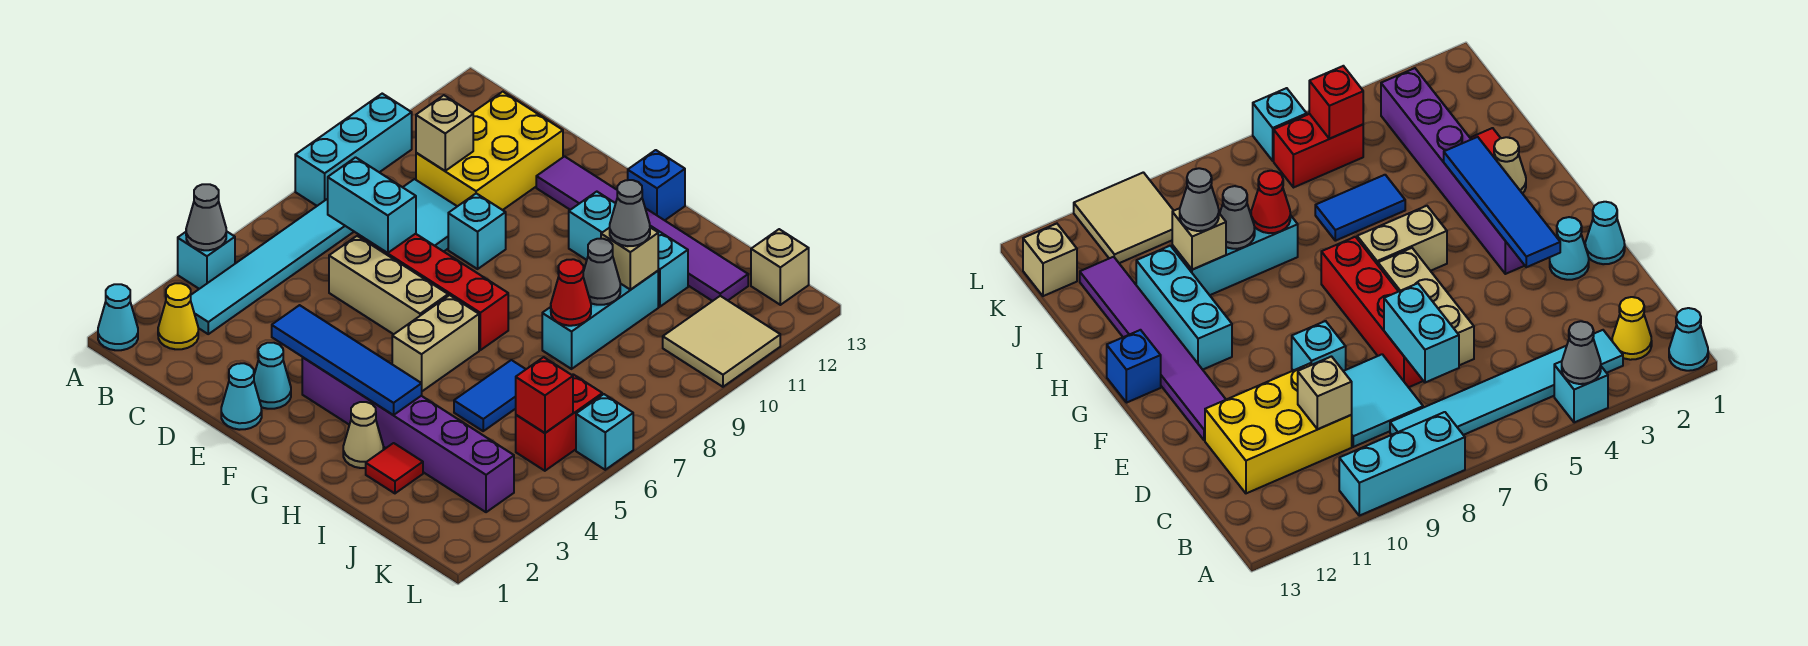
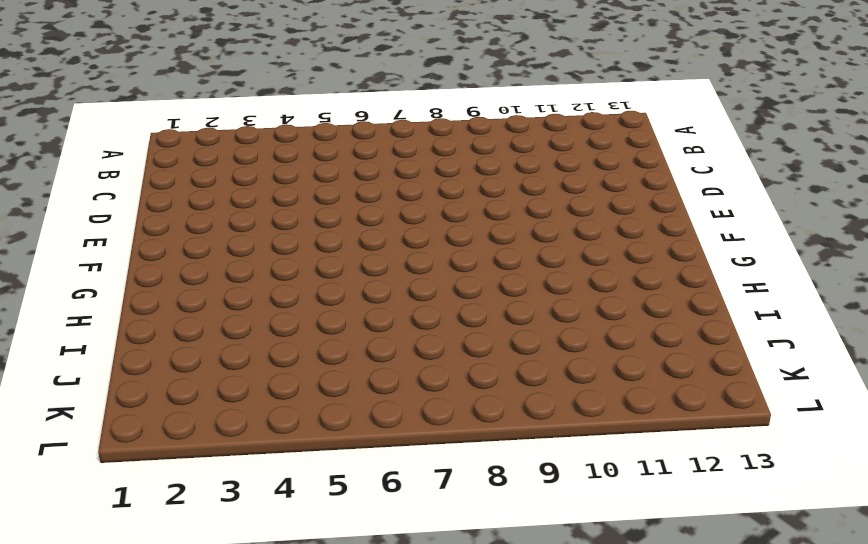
none -> cyan 1x1 cone [98,284,138,350]
none -> cyan 1x1 brick [178,231,235,289]
none -> cyan 1x3 brick [295,94,412,206]
none -> yellow 1x1 cone [158,283,198,349]

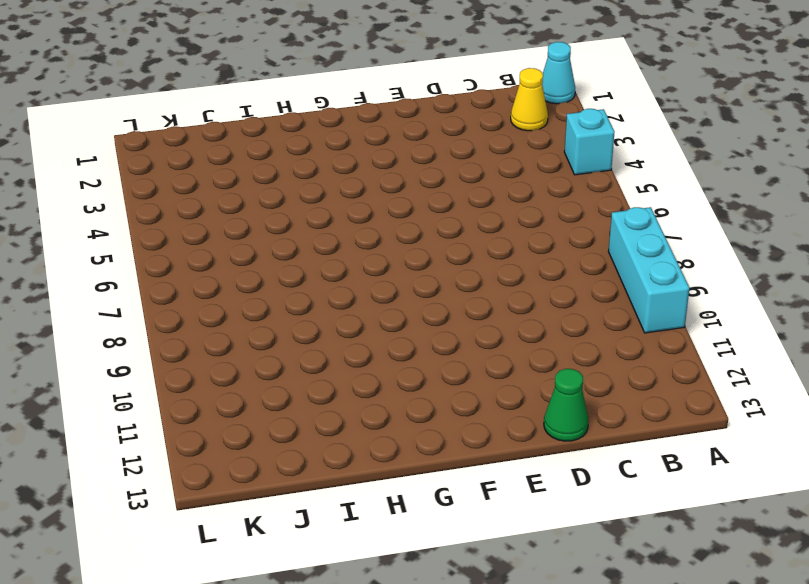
green 1x1 cone [544,369,589,441] -> none
none -> cyan 1x6 tile [191,199,354,334]
none -> cyan 2x2 tile [403,179,457,252]
none -> yellow 2x3 brick [416,92,563,210]
none -> tan 1x3 brick [329,236,448,334]

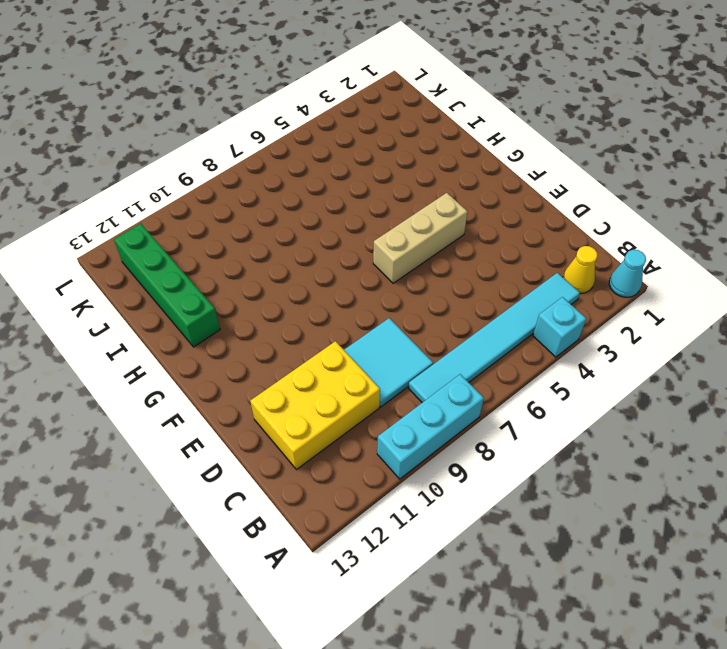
tan 1x3 brick [373,193,468,283] -> tan 1x3 brick turned to [329,236,448,334]
green 1x4 brick [114,224,220,347] -> purple 1x6 tile [536,156,748,301]
none -> red 1x4 brick [358,234,508,350]
none -> cyan 1x1 cone [221,363,262,430]
none -> cyan 1x1 cone [254,343,291,409]
none -> cyan 1x1 brick [448,193,506,269]

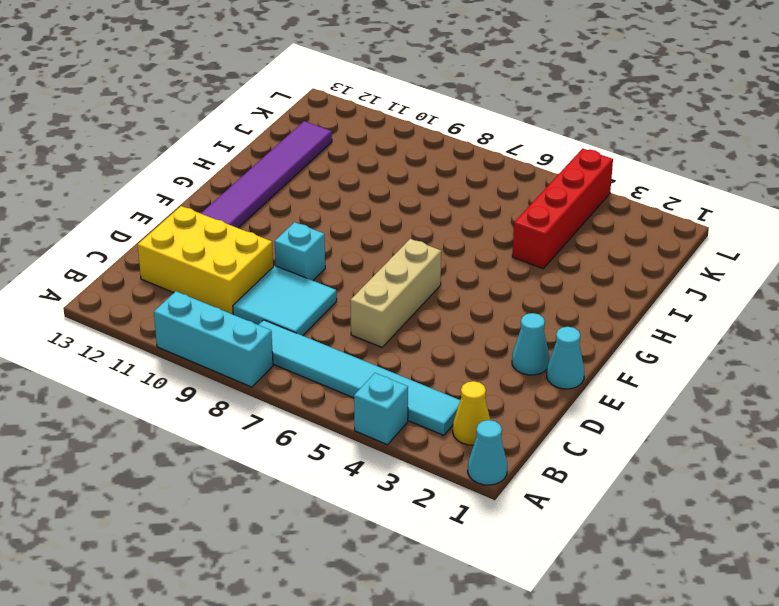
red 1x4 brick [512,149,613,268] -> red 1x4 brick moved to [358,234,508,350]
none -> purple 1x6 brick [302,357,514,512]
none -> tan 1x2 brick [392,295,479,391]
none -> cyan 1x3 brick [569,192,688,307]
none -> blue 1x1 brick [628,150,685,220]

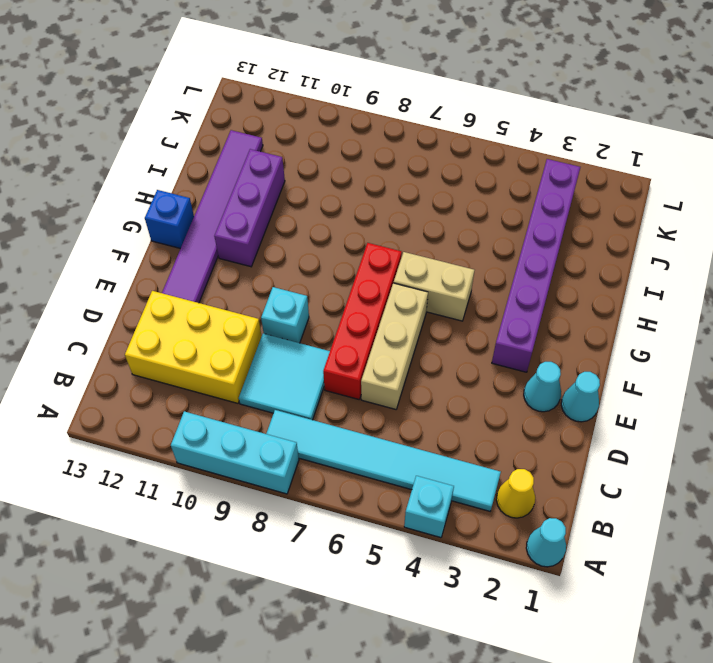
purple 1x3 brick [214,149,285,267] -> cyan 1x3 brick [569,192,688,307]
none -> tan 1x1 cone [343,402,384,468]
none -> red 1x1 tile [366,443,423,493]
none -> blue 1x2 tile [454,360,526,431]
none -> cyan 1x3 brick [542,271,658,369]

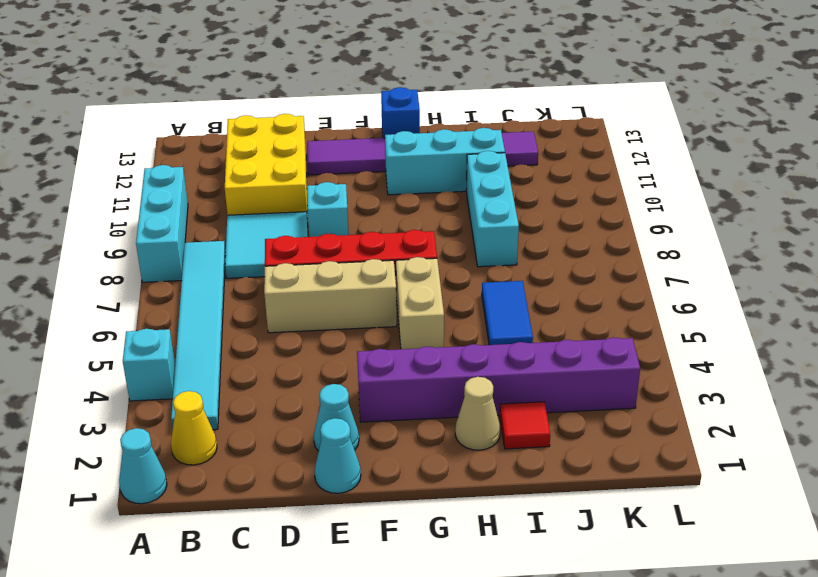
none -> red 1x2 brick [516,374,602,471]
none -> tan 2x2 tile [663,296,780,387]
none -> tan 1x1 brick [751,229,809,305]
none -> cyan 1x1 brick [576,394,633,470]

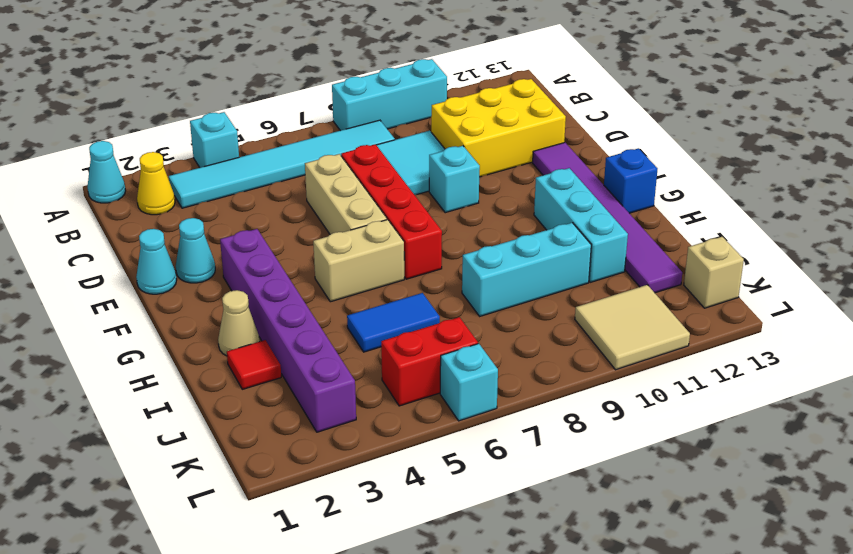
none -> grey 1x1 cone [186,184,226,250]
none -> cyan 1x2 brick [328,157,416,253]
none -> tan 1x1 brick [416,95,473,171]
none -> blue 1x4 tile [272,305,422,415]

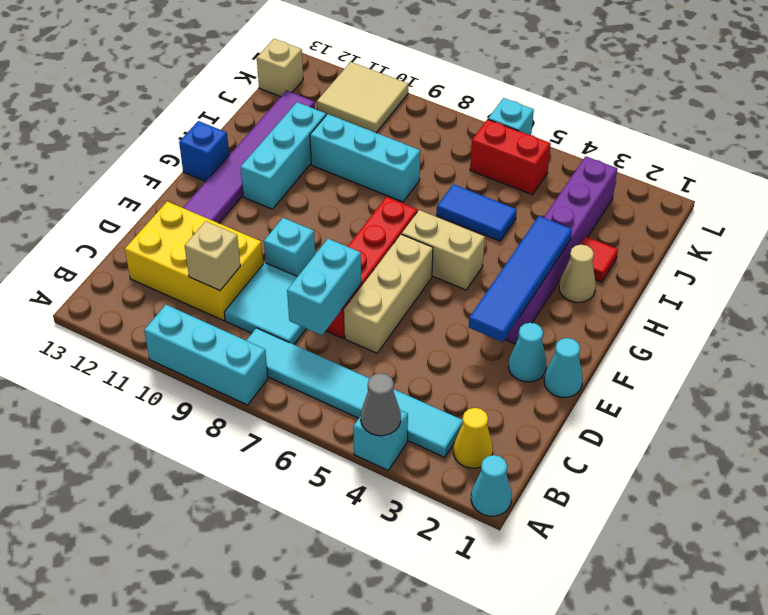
none -> red 1x1 cone [551,259,591,326]
none -> grey 1x1 cone [583,239,620,305]
none -> tan 1x1 brick [601,227,658,290]
none -> red 1x1 brick [516,357,573,433]

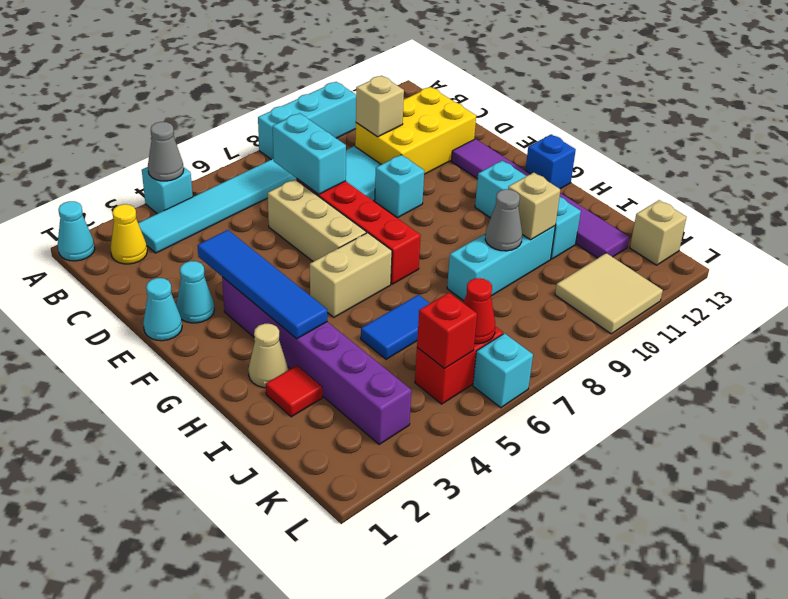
red 1x1 cone [463,278,495,344] -> red 1x1 cone moved to [551,259,591,326]
none -> grey 1x1 cone [610,180,650,246]

